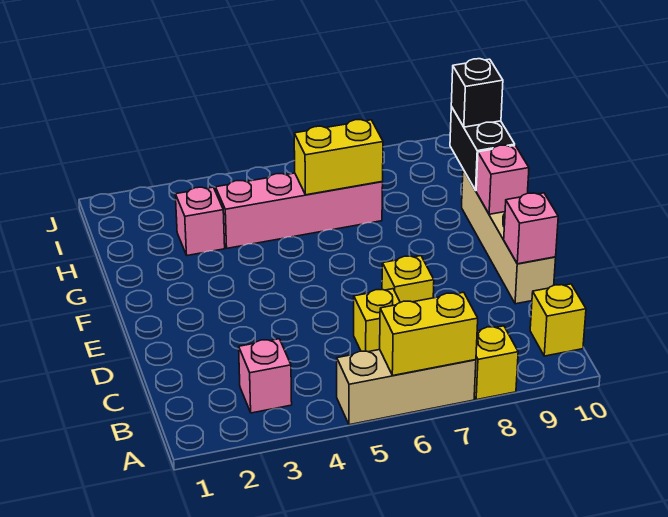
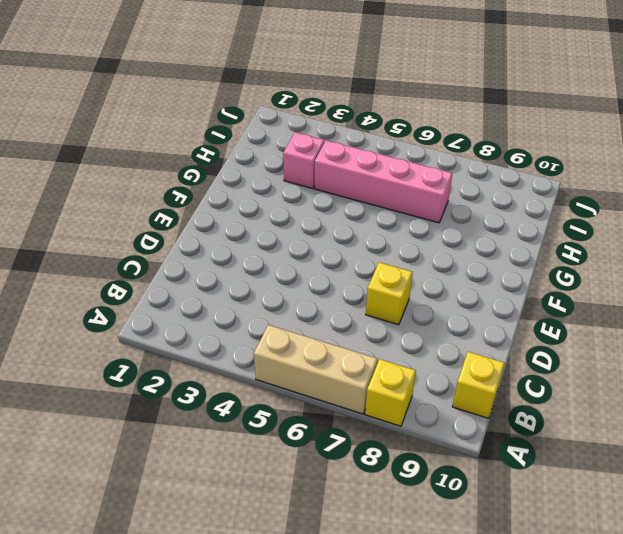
none -> pink 1x1 brick [239,339,292,413]
none -> yellow 1x1 brick [354,289,400,352]
none -> tan 1x4 brick [462,170,556,304]

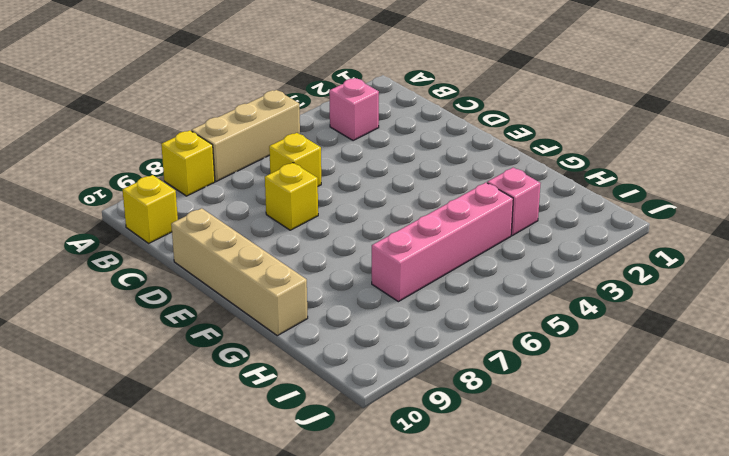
none -> yellow 1x2 brick [380,292,478,376]
none -> pink 1x1 brick [504,193,558,264]
none -> pink 1x1 brick [476,145,529,214]

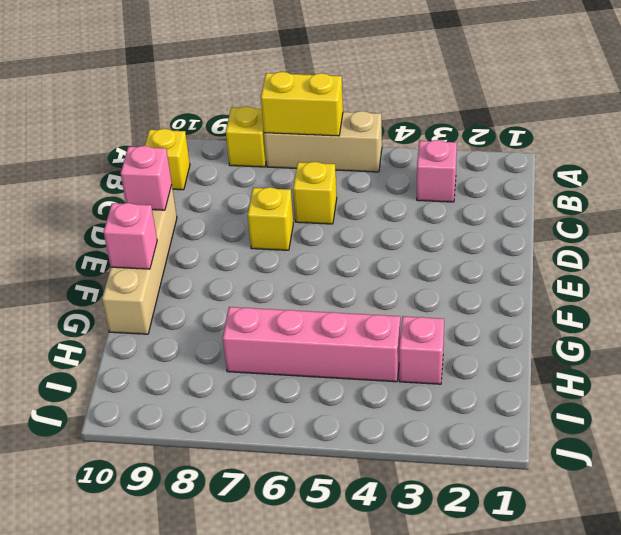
none -> black 1x2 brick [450,107,515,190]
none -> yellow 1x2 brick [294,120,383,195]
none -> black 1x1 brick [451,59,503,127]

